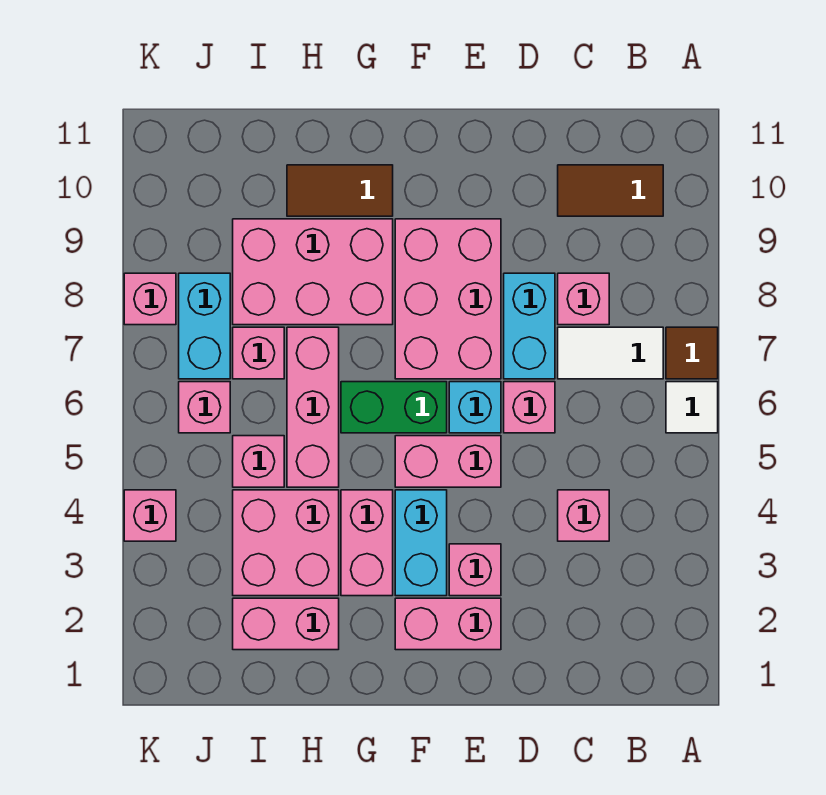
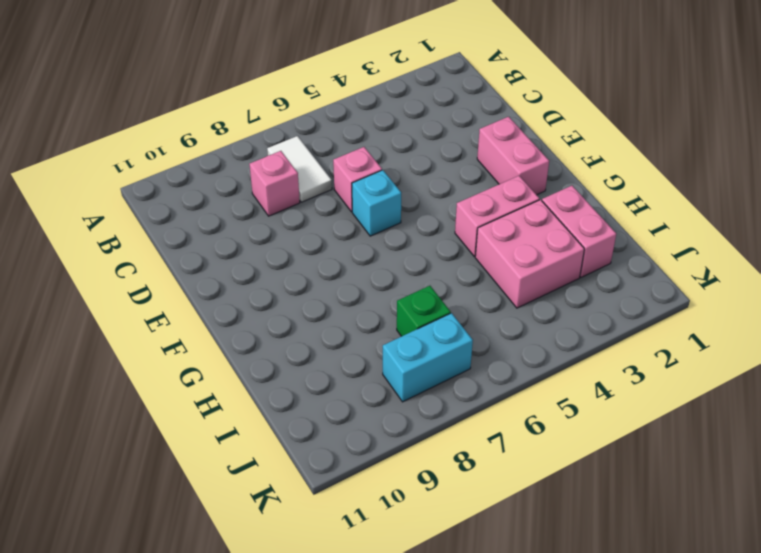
green 1x1 brick [397,286,451,336] -> pink 1x1 brick [233,327,284,379]
none -> white 1x1 tile [666,382,718,433]
none -> brown 1x1 tile [666,327,718,379]
none -> brown 1x2 tile [558,165,663,216]

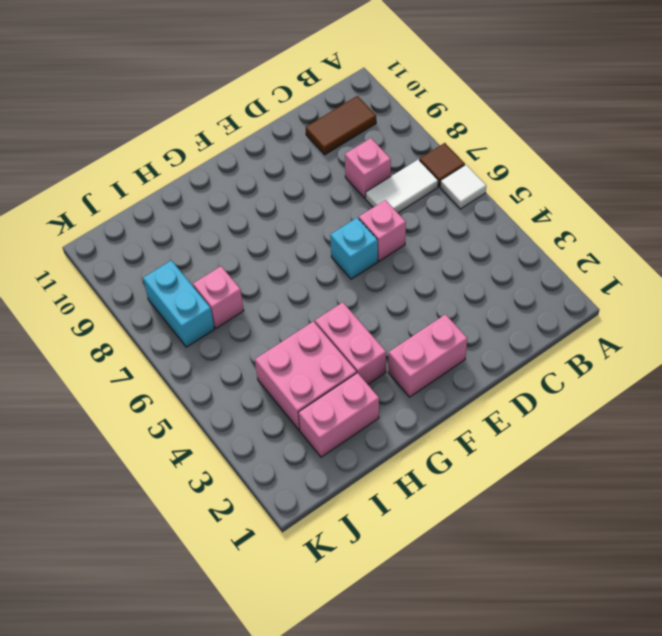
none -> pink 1x1 brick [558,490,609,541]
none -> cyan 1x2 brick [504,273,555,379]
none -> pink 1x1 brick [449,544,501,596]

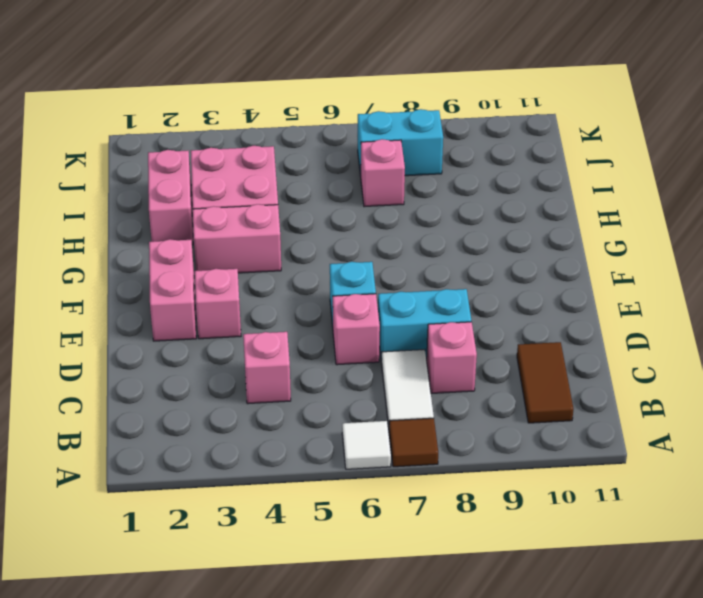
none -> pink 1x2 brick [395,436,501,487]
none -> pink 2x3 brick [395,219,501,379]
none -> cyan 1x2 brick [395,490,447,596]

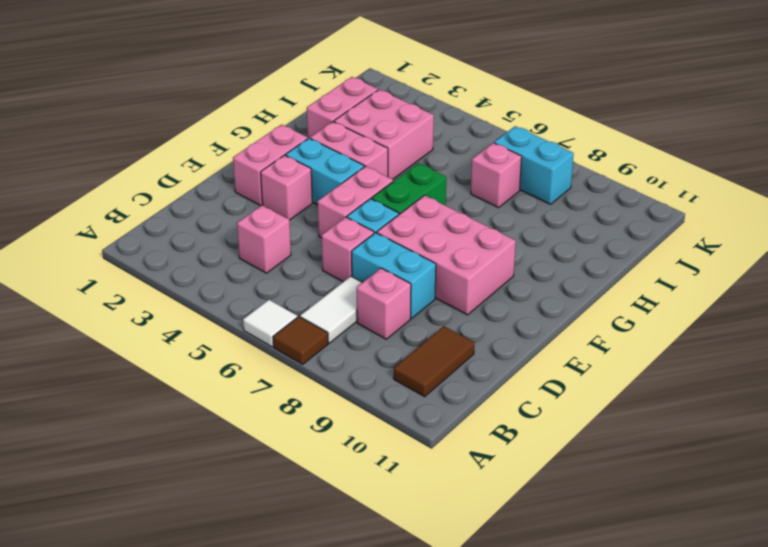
none -> pink 2x3 brick [233,219,393,325]
none -> brown 1x2 tile [287,165,393,216]
none -> pink 1x3 brick [287,327,339,487]

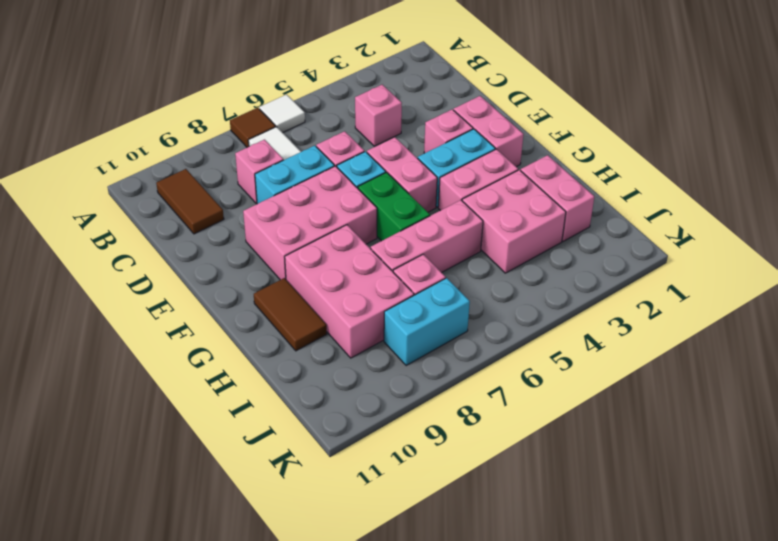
none -> pink 1x1 brick [233,436,284,487]
none -> pink 1x1 brick [179,382,230,433]
none -> pink 1x1 brick [124,490,176,541]

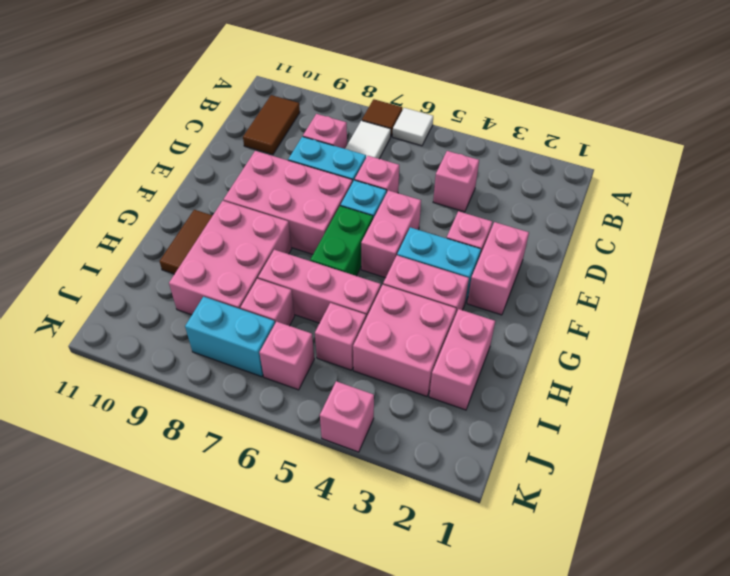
none -> pink 1x1 brick [124,273,176,325]

